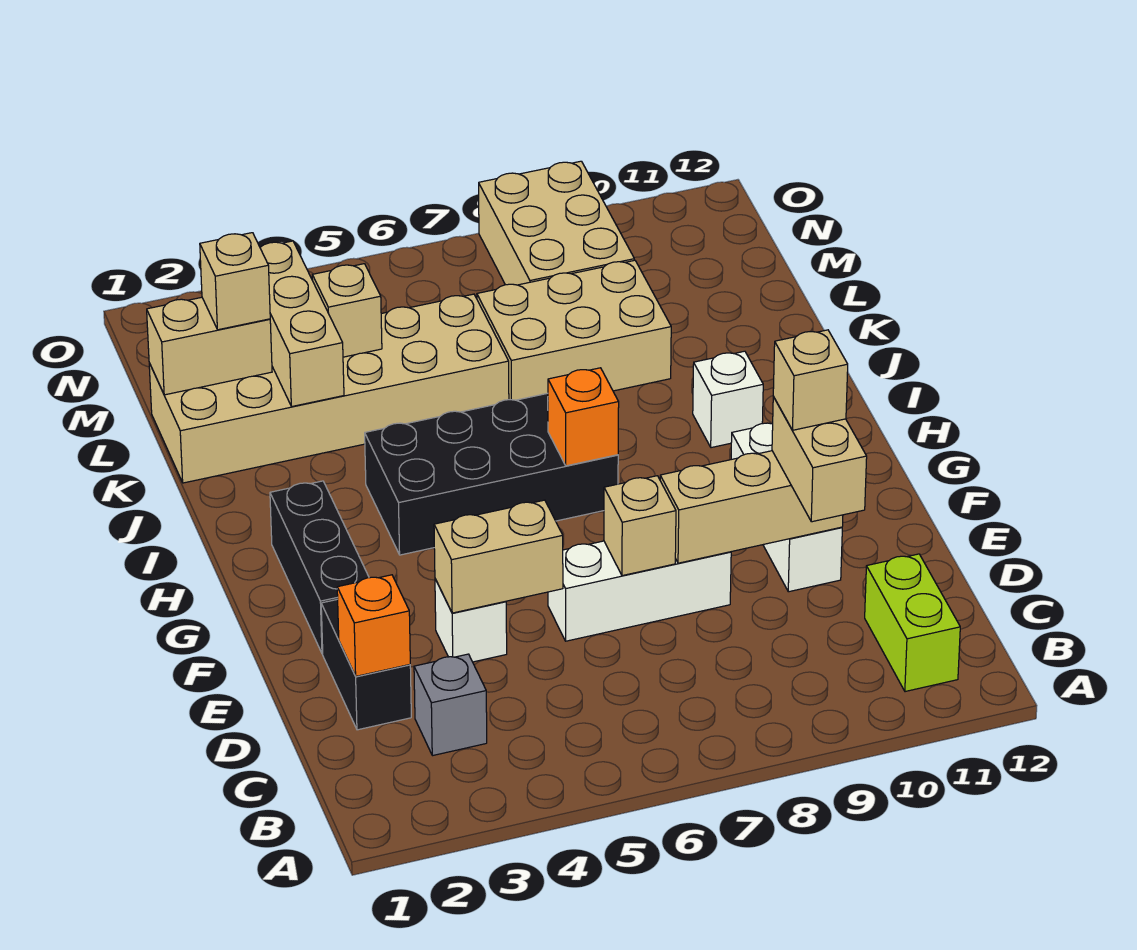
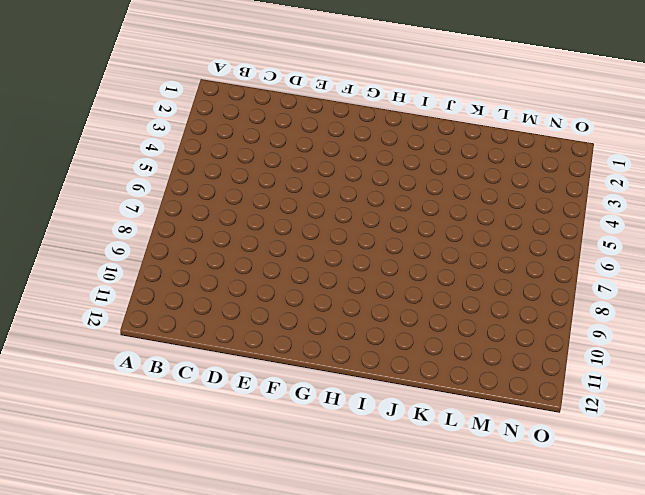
none -> lime 1x2 brick [865,554,960,692]
none -> grey 1x1 brick [414,654,487,756]
none -> black 1x2 brick [321,599,411,730]

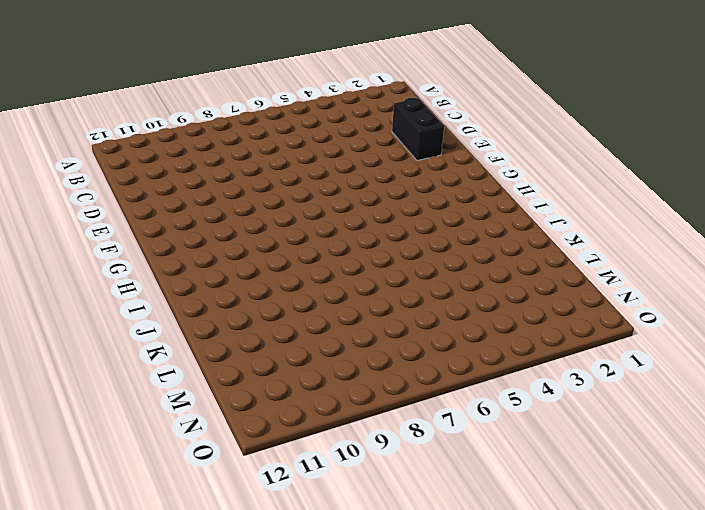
none -> lime 1x2 brick [865,554,960,692]
none -> grey 1x1 brick [414,654,487,756]
none -> white 1x1 brick [435,579,507,662]

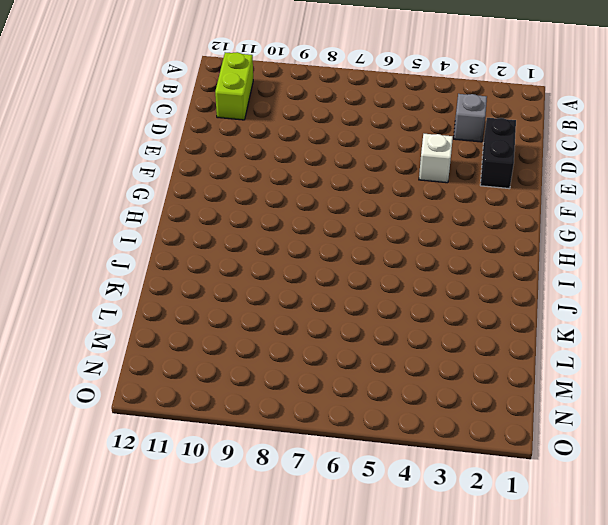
none -> white 1x3 brick [548,541,731,641]
none -> white 1x3 brick [731,423,842,592]
none -> black 1x3 brick [270,481,369,654]

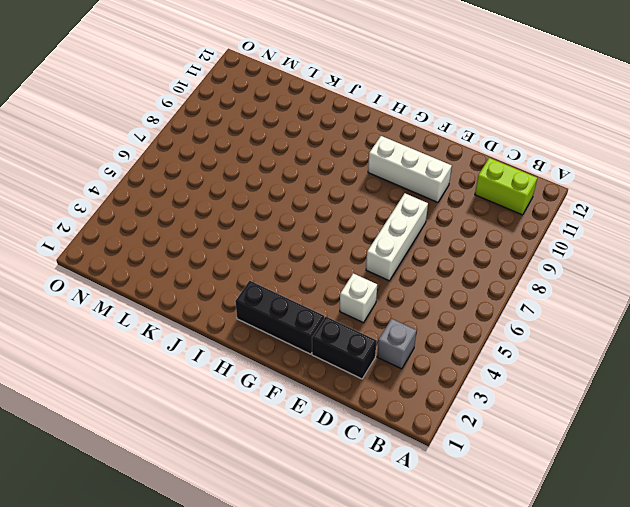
none -> black 2x4 brick [365,393,618,555]
none -> white 1x1 brick [693,351,763,448]
none -> tan 2x6 brick [149,294,509,483]

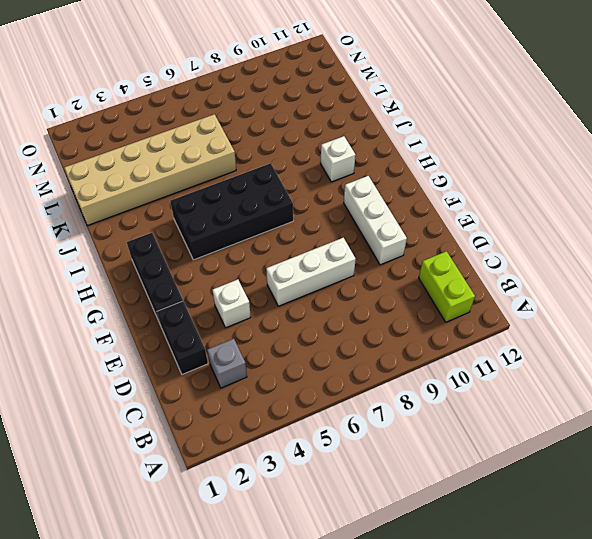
none -> tan 2x3 brick [477,260,671,400]
none -> tan 2x3 brick [479,161,634,285]
none -> orange 1x1 brick [337,575,410,676]

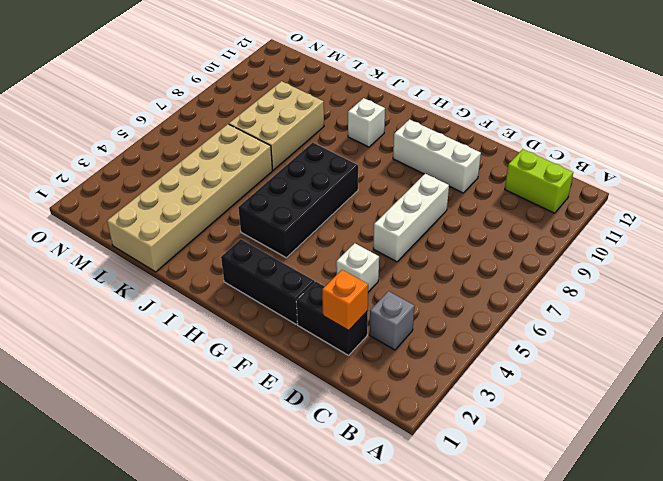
none -> tan 2x3 brick [479,161,634,285]
none -> tan 1x2 brick [434,500,563,613]
none -> tan 1x1 brick [604,476,676,576]

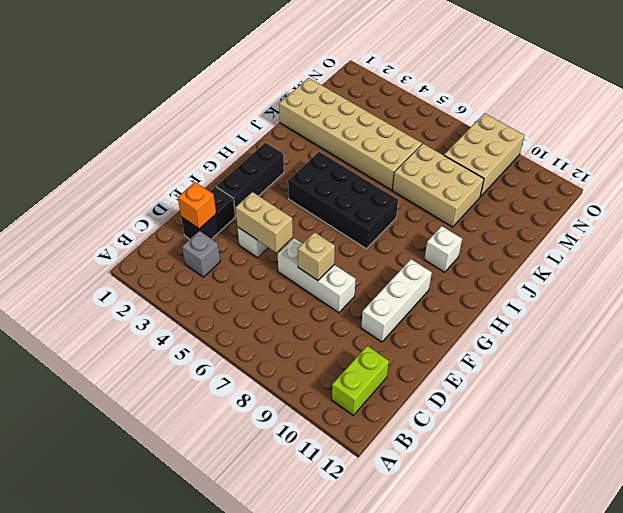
none -> tan 1x3 brick [660,451,843,563]
none -> orange 1x1 brick [548,368,619,466]
none -> tan 1x3 brick [260,241,344,406]

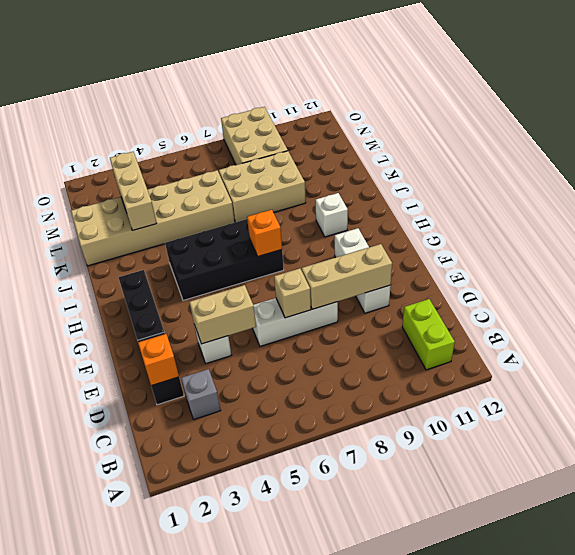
none -> tan 1x2 brick [147,297,272,395]
none -> tan 1x1 brick [312,264,382,357]
none -> tan 1x2 brick [772,397,867,522]

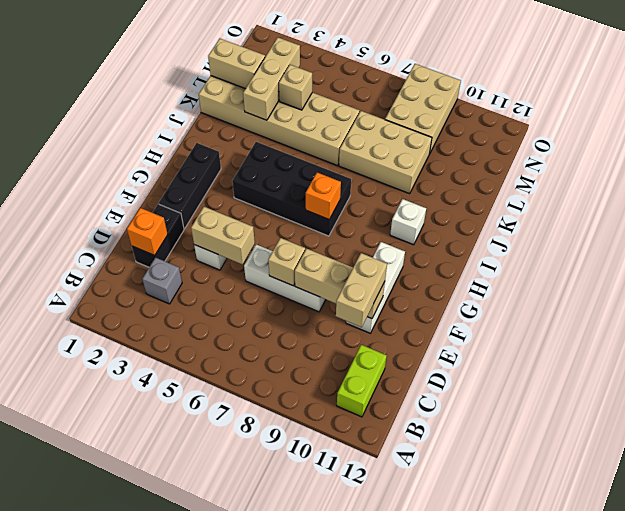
none -> tan 1x1 brick [200,233,270,330]
none -> tan 1x1 brick [773,330,848,430]

